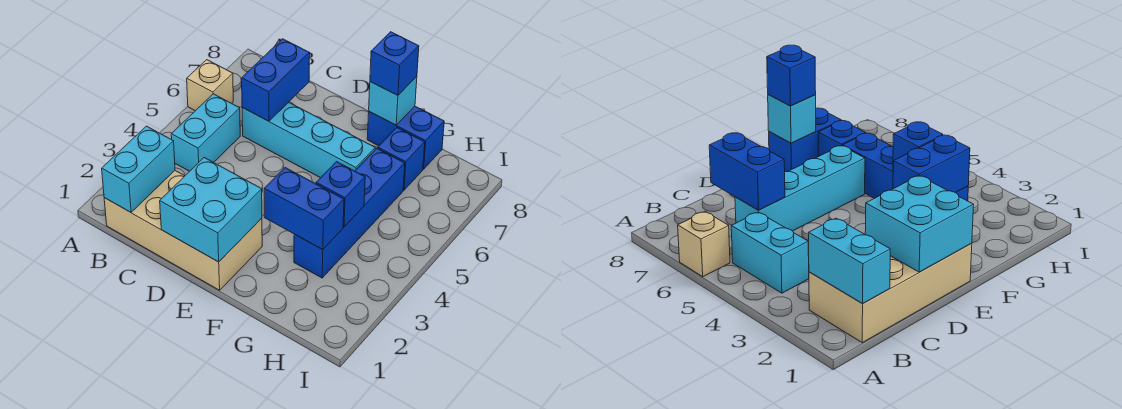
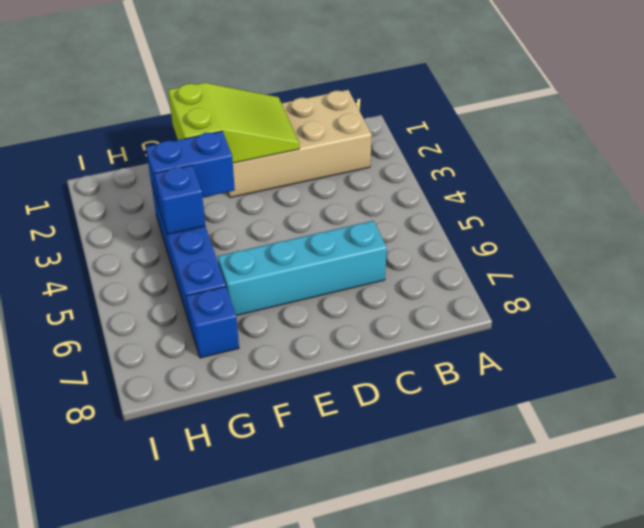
lime 2x3 slope [168,83,299,163] -> cyan 2x2 brick [160,158,262,262]
none -> tan 1x1 brick [187,60,233,111]
none -> cyan 1x2 brick [171,94,240,171]
none -> blue 1x2 brick [367,106,444,169]

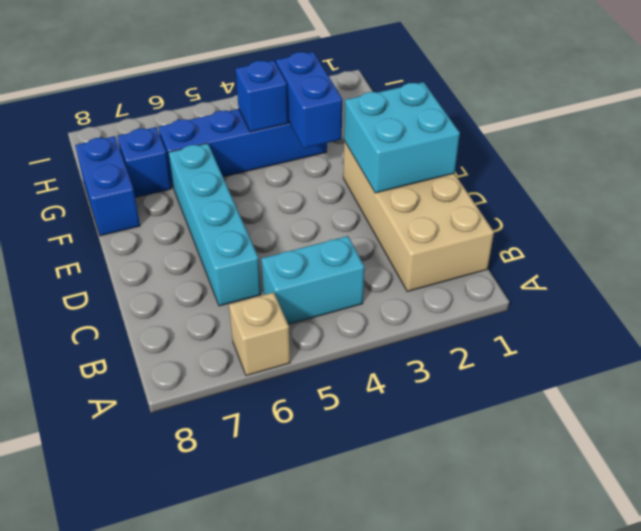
none -> cyan 1x2 brick [102,126,175,212]
none -> blue 1x2 brick [242,39,310,121]
none -> cyan 1x1 brick [369,77,417,125]

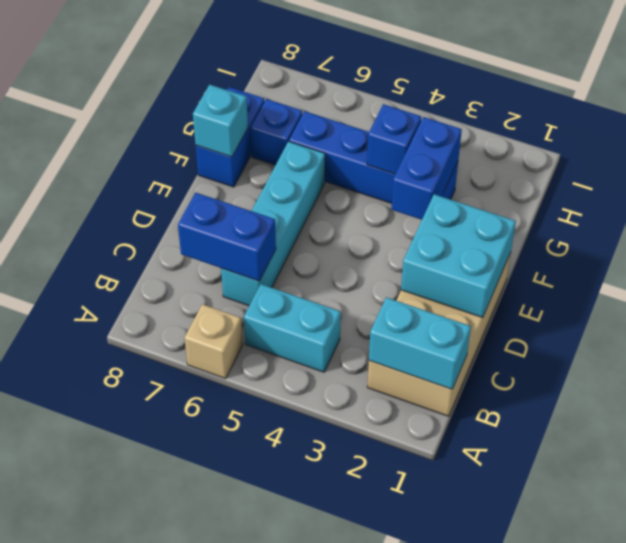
none -> blue 1x1 brick [370,32,419,96]

